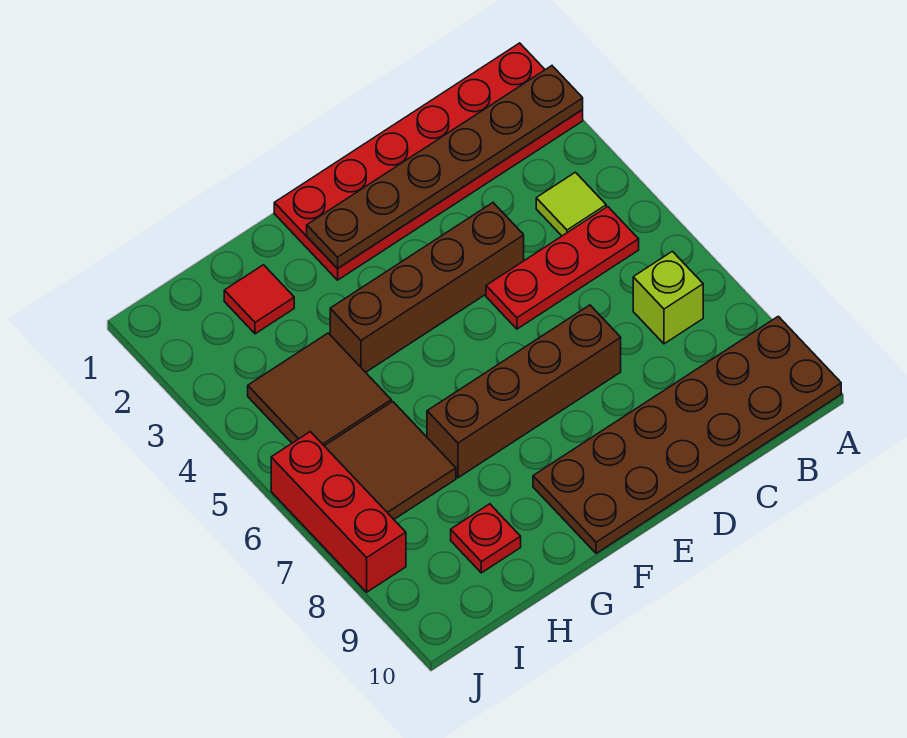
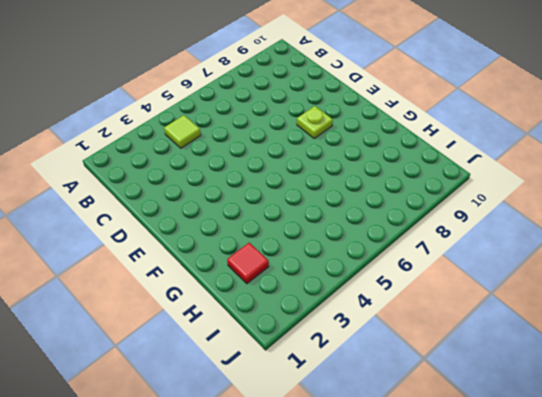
lime 1x1 plate [297,106,333,138] -> none
none -> red 2x6 plate [274,43,583,280]
none -> brown 2x6 plate [533,316,841,553]
none -> red 1x3 plate [486,207,639,329]

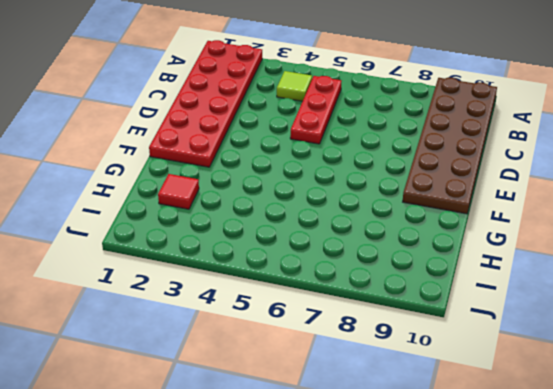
none -> lime 1x1 brick [633,251,703,344]
none -> brown 1x4 brick [330,203,524,372]
none -> brown 1x4 brick [427,305,621,478]

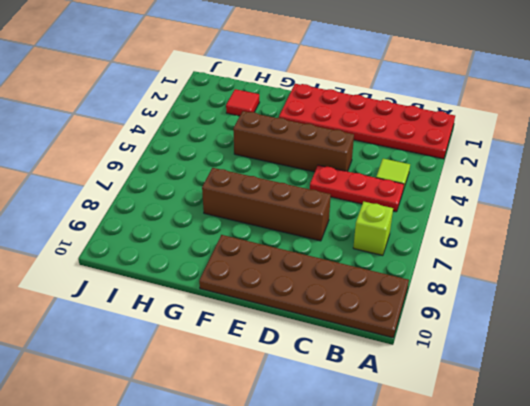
none -> brown 2x2 tile [248,333,391,446]
none -> brown 2x2 tile [325,401,456,519]
none -> red 1x1 plate [451,504,521,573]

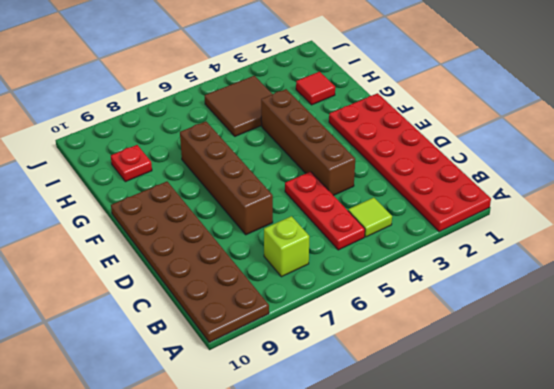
none -> brown 2x2 tile [325,401,456,519]
none -> red 1x3 brick [271,432,406,592]
none -> brown 1x6 plate [307,66,583,268]

